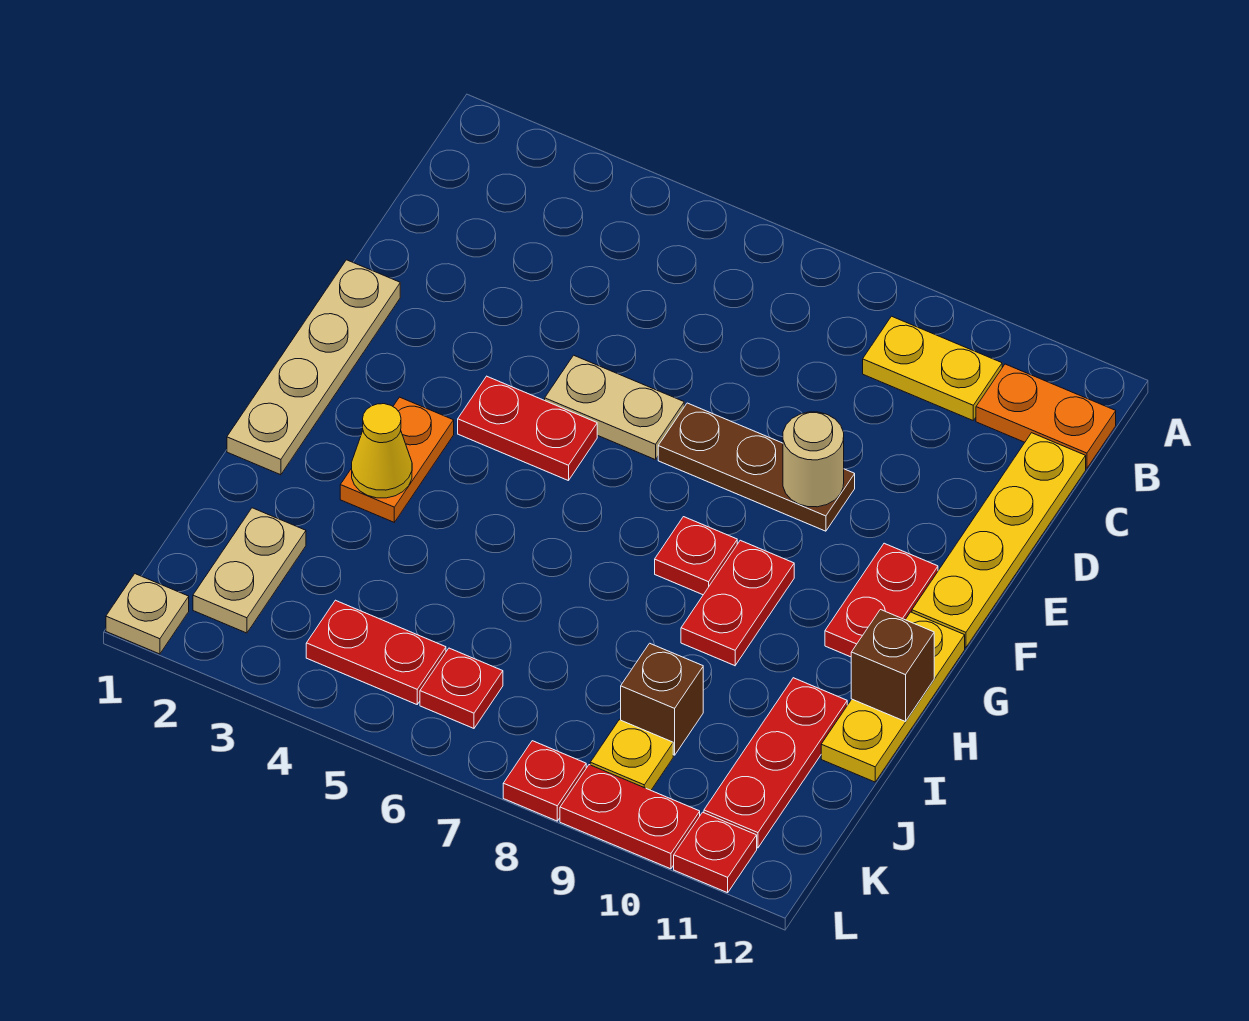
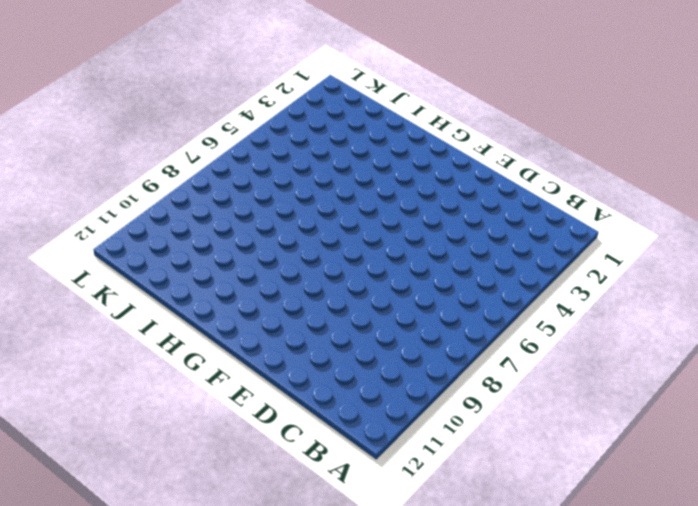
none -> yellow 1x2 plate [863,316,1002,420]
none -> orange 1x2 plate [976,364,1116,468]
none -> yellow 1x4 plate [912,433,1086,648]

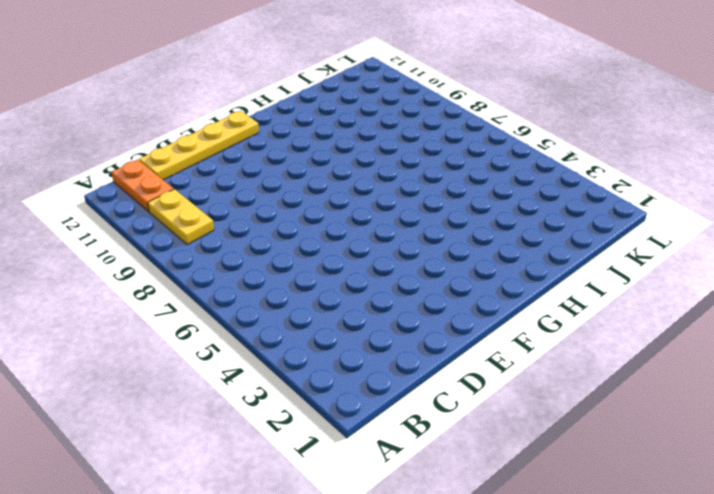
none -> tan 1x4 plate [227,260,400,475]
none -> tan 1x2 plate [545,355,684,460]
none -> brown 1x3 plate [658,403,855,531]

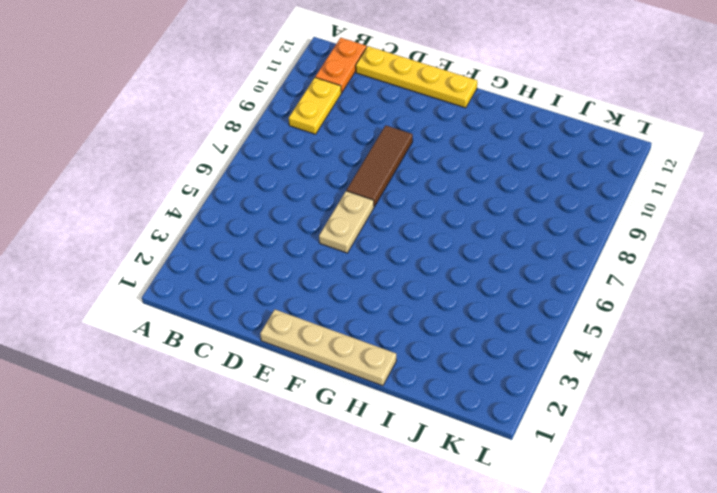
brown 1x3 tile [347,125,413,207] -> brown 1x3 plate [658,403,855,531]
none -> red 1x2 plate [458,376,597,481]
none -> red 1x2 plate [825,543,938,657]
none -> orange 1x2 plate [340,397,454,522]

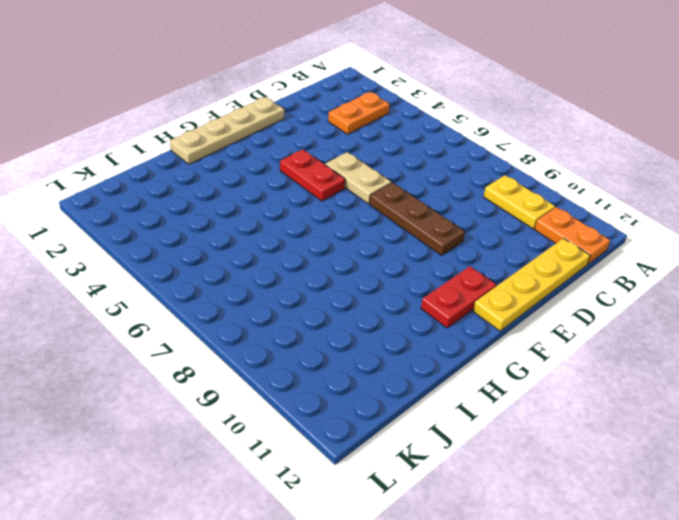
orange 1x2 plate [328,92,390,134] -> orange 1x2 plate moved to [340,397,454,522]
none -> red 1x1 plate [655,517,737,595]
none -> red 1x2 plate [681,540,794,666]
none -> yellow 1x3 plate [821,612,965,782]

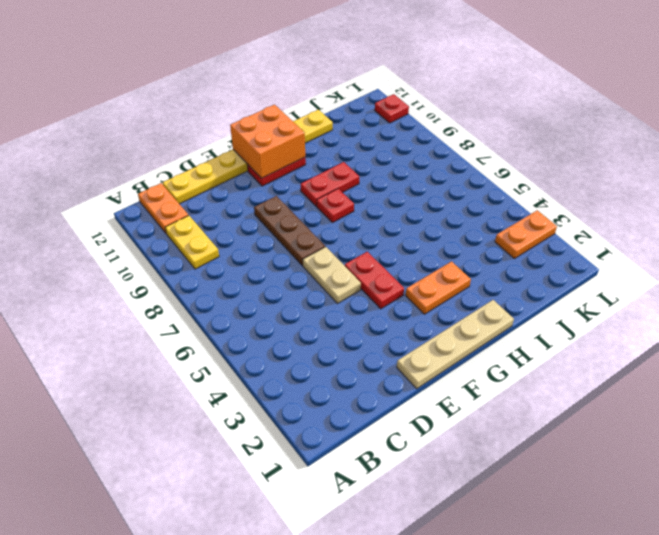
orange 2x2 brick [230,105,305,178] -> none
orange 1x2 plate [495,210,557,259] -> none
none -> red 1x3 plate [704,678,847,848]
none -> tan 1x2 plate [193,508,306,633]
none -> brown 1x1 brick [621,643,703,755]

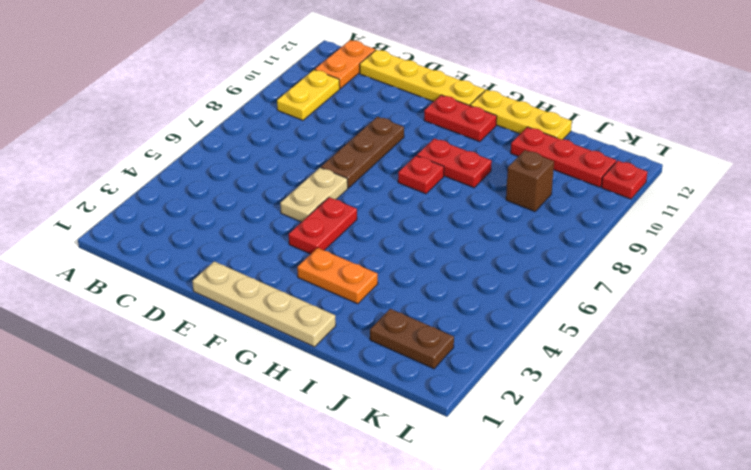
brown 1x2 plate [370,309,454,369] -> tan 1x2 plate [193,508,306,633]
none -> red 1x2 plate [306,600,446,704]
none -> red 1x1 plate [420,648,503,728]
none -> yellow 1x1 plate [590,720,673,790]

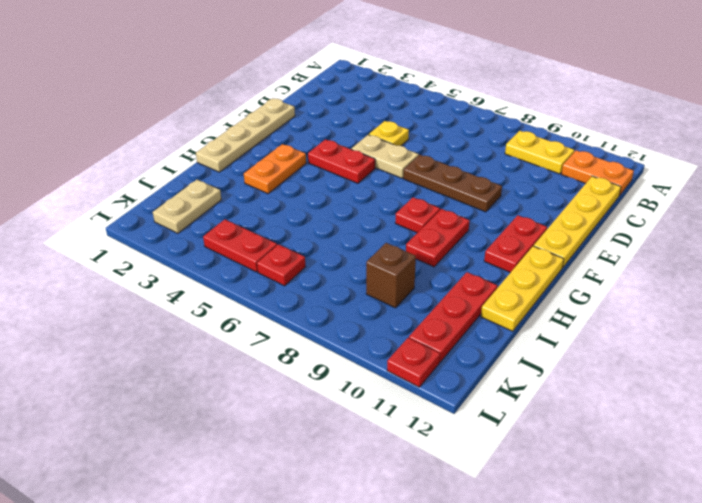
yellow 1x1 plate [369,121,409,146] -> yellow 1x1 plate moved to [590,720,673,790]
none -> tan 1x1 plate [106,574,189,654]
none -> red 1x1 plate [503,741,586,821]
none -> red 1x2 plate [560,765,700,869]

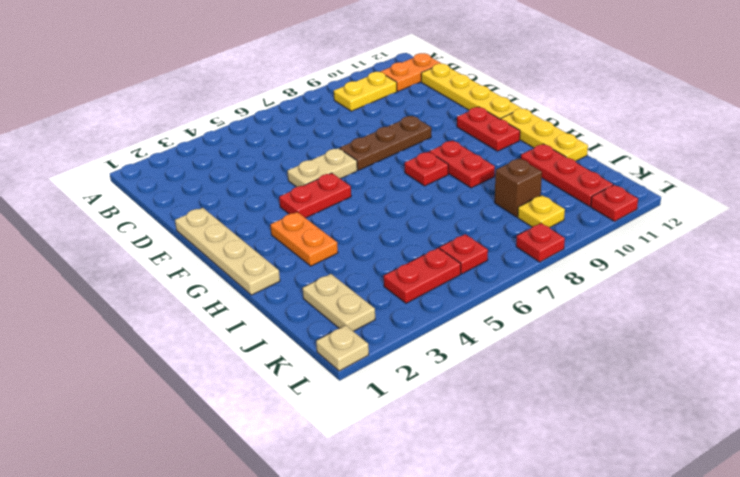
none -> red 1x2 plate [560,765,700,869]
none -> tan 1x1 round brick [783,412,844,507]
none -> yellow 1x1 cone [352,404,412,498]

